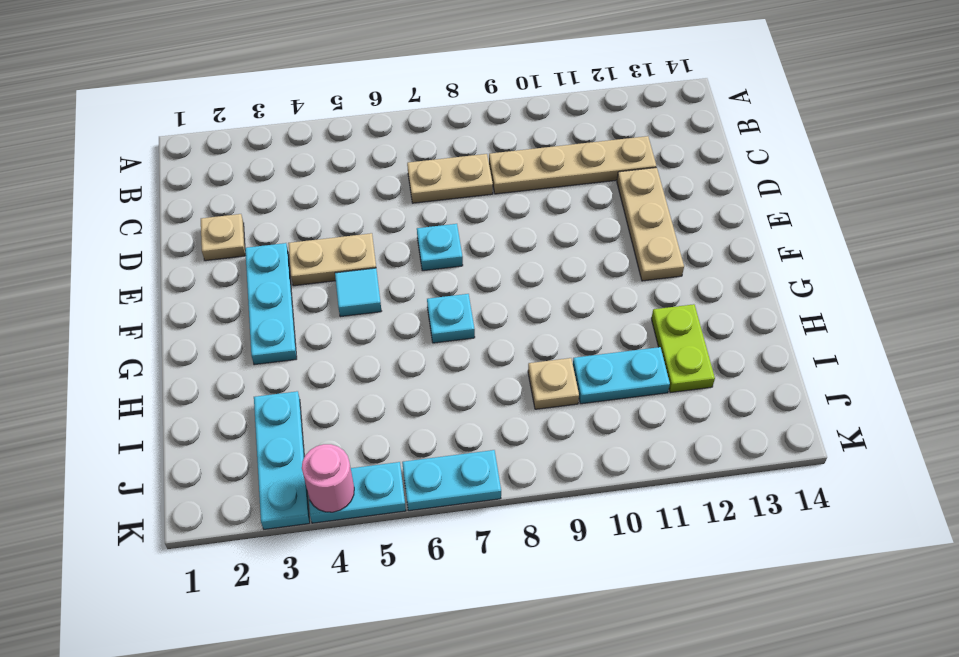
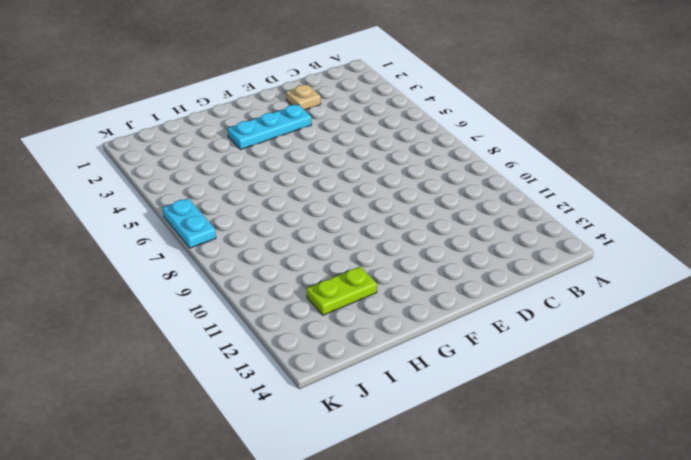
none -> tan 1x2 plate [407,154,493,203]
none -> tan 1x4 plate [489,136,656,194]
none -> tan 1x3 plate [617,167,684,281]

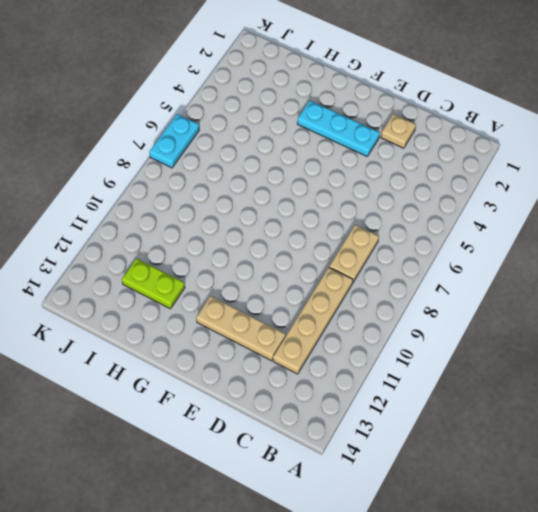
none -> tan 1x2 plate [288,233,376,286]
none -> cyan 1x1 plate [417,224,463,271]
none -> cyan 1x1 tile [335,268,381,317]

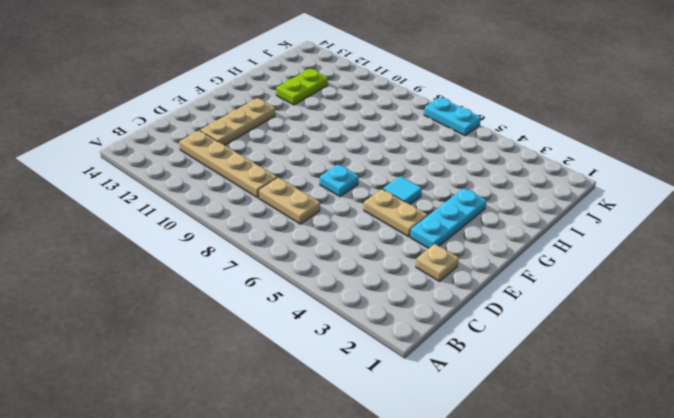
none -> cyan 1x1 plate [427,294,475,343]
none -> cyan 1x3 plate [254,391,310,529]
none -> tan 1x1 plate [528,358,579,409]

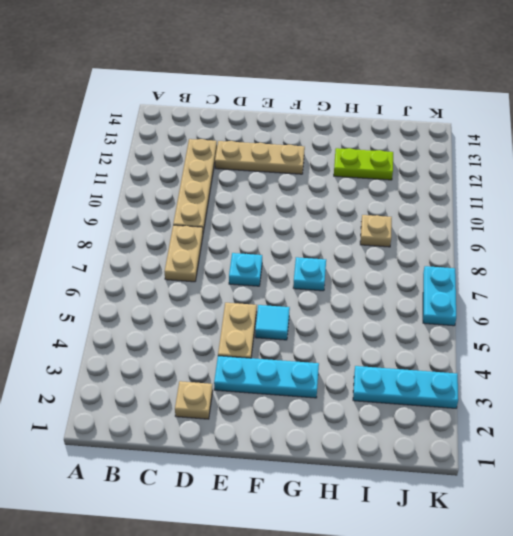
none -> cyan 1x2 plate [573,347,670,404]
none -> cyan 1x2 plate [308,462,406,523]
none -> pink 1x1 round brick [302,444,354,512]

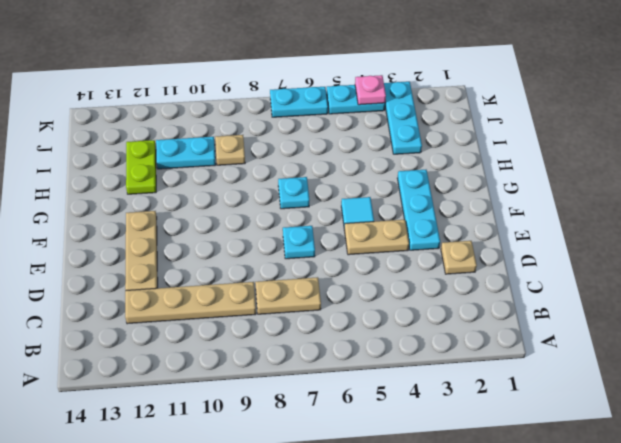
pink 1x1 plate [355,75,386,105] -> pink 1x1 round brick [302,444,354,512]

